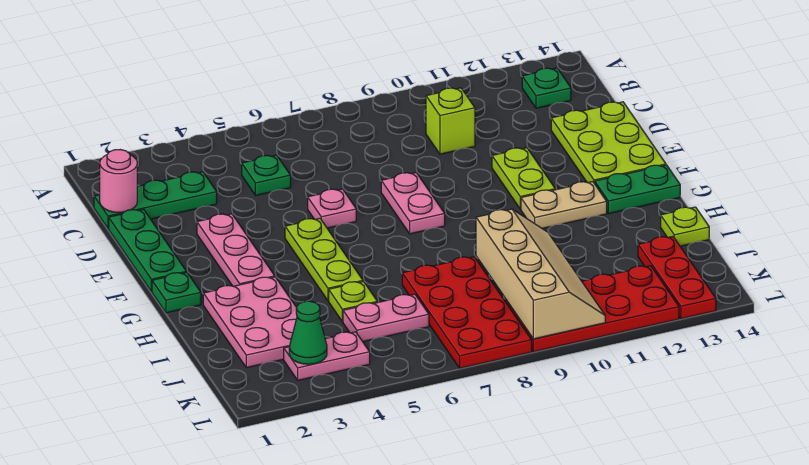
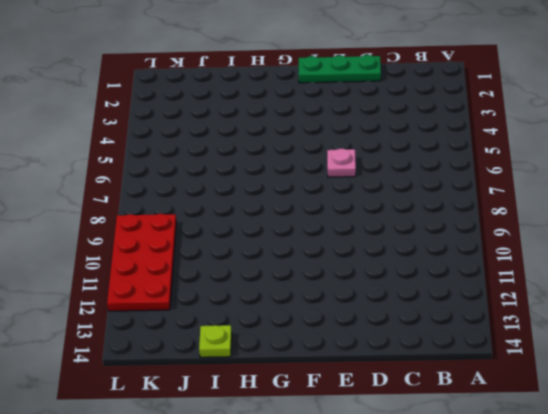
none -> green 1x1 plate [522,68,571,108]
none -> green 1x3 plate [94,172,217,229]
none -> green 1x1 plate [242,155,291,196]

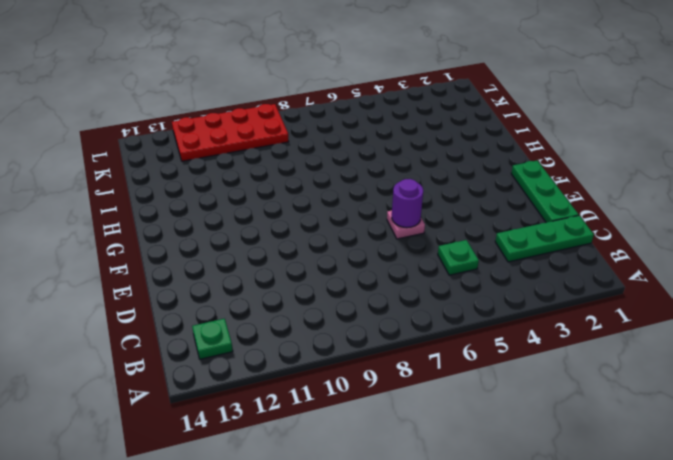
purple 1x1 round brick [392,179,423,228] -> none
none -> lime 1x1 brick [426,88,475,154]
none -> lime 2x3 plate [551,102,666,184]
none -> pink 1x3 plate [197,214,275,286]

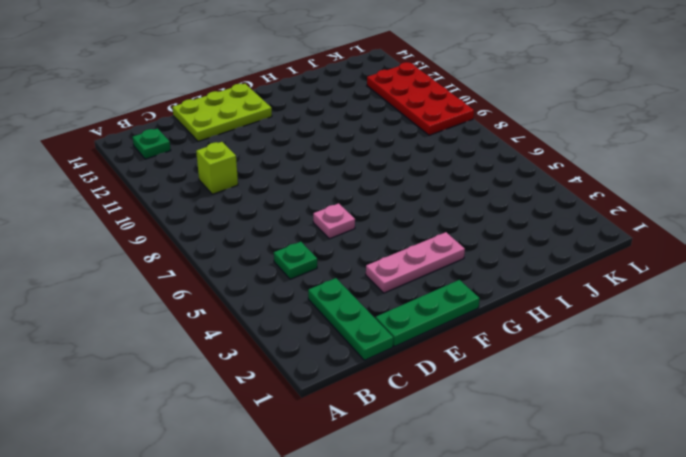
none -> pink 1x2 plate [381,173,445,234]
none -> lime 1x2 plate [492,148,555,209]
none -> lime 1x3 plate [285,218,363,301]

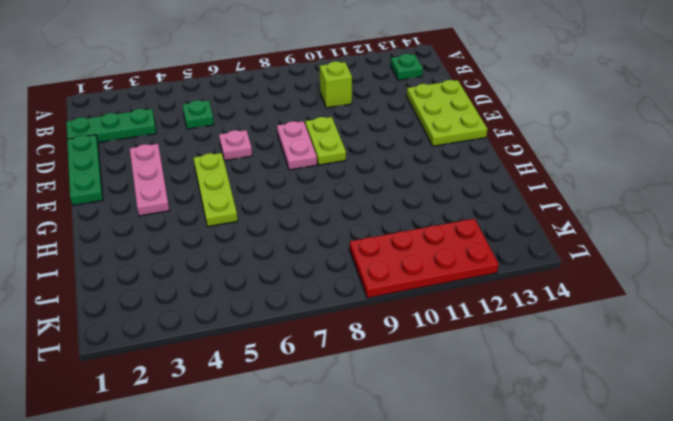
lime 1x2 plate [305,117,346,165] -> lime 1x2 plate moved to [492,148,555,209]
none -> green 1x1 plate [152,273,201,313]
none -> tan 1x2 plate [521,182,607,228]
none -> green 1x2 plate [595,165,680,214]

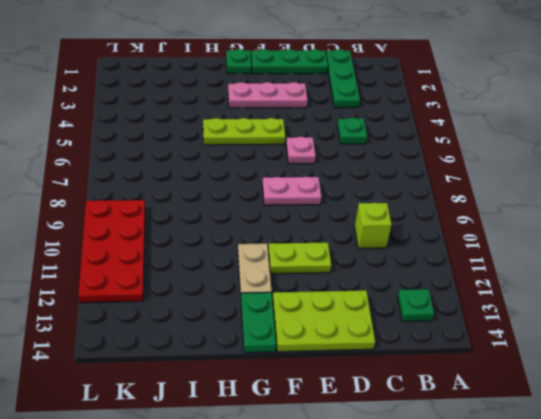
none -> pink 2x3 plate [203,277,297,368]
none -> lime 1x1 plate [329,282,377,322]
none -> red 2x4 plate [402,257,532,368]

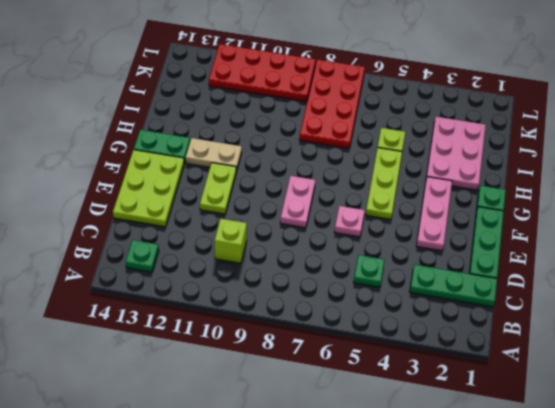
none -> lime 1x1 plate [661,207,709,246]
none -> pink 1x2 plate [343,294,429,341]
none -> red 1x3 plate [638,236,716,319]

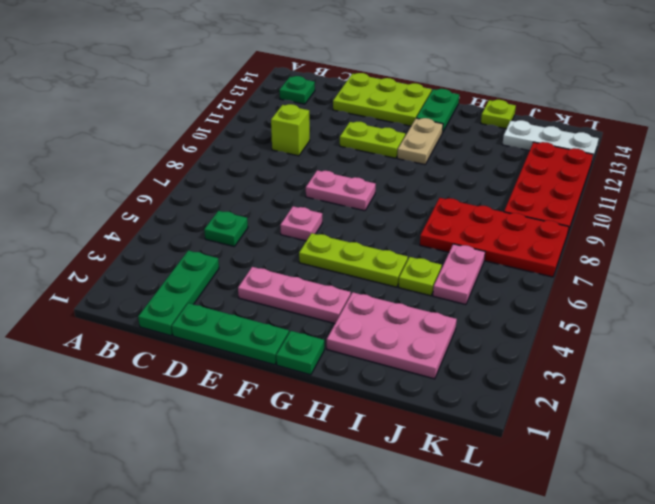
white 1x3 plate [502,120,599,161] -> red 1x3 plate [638,236,716,319]
none -> pink 1x2 plate [284,332,370,380]
none -> pink 1x1 round brick [100,150,137,212]
none -> tan 2x4 slope [476,209,605,339]

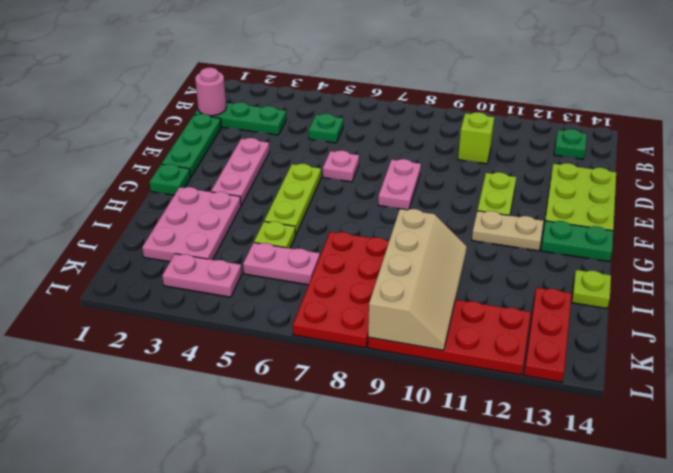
none -> green 1x1 cone [289,301,327,364]

